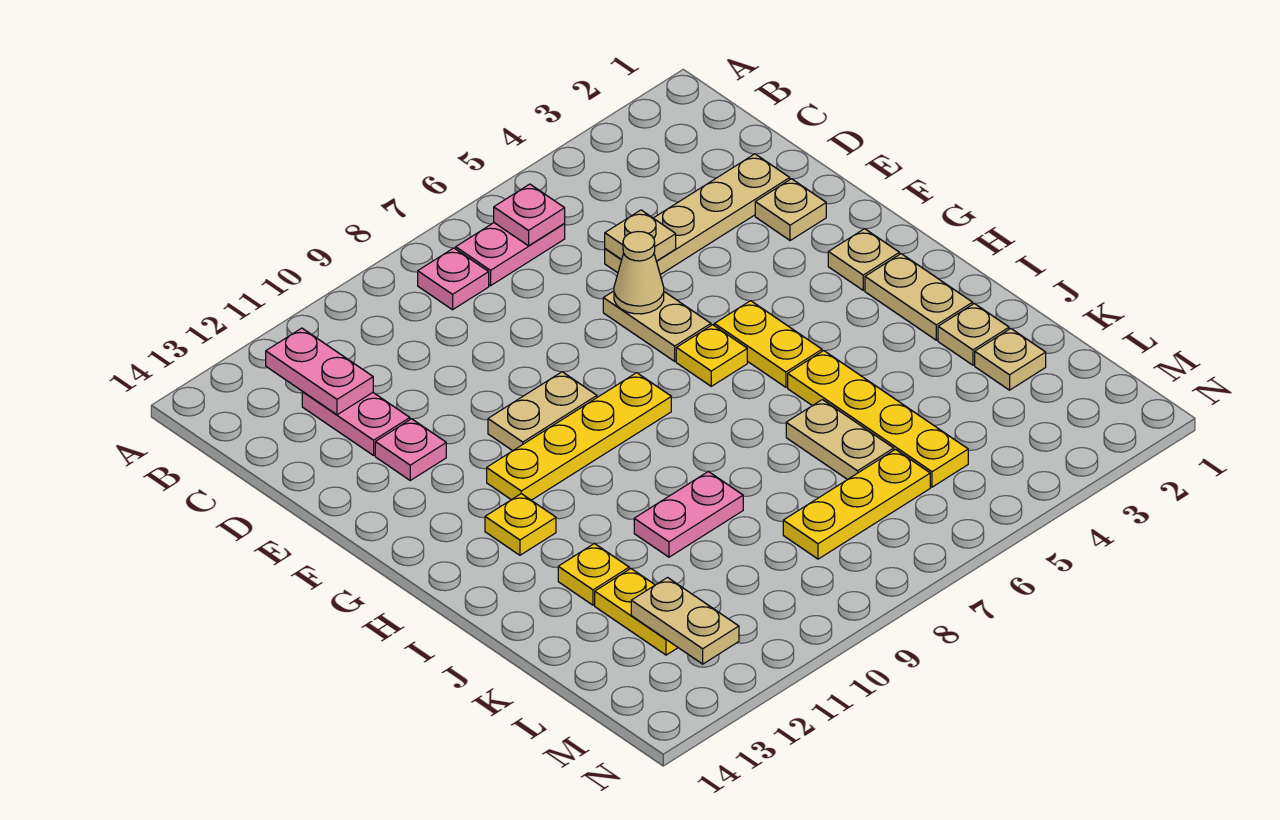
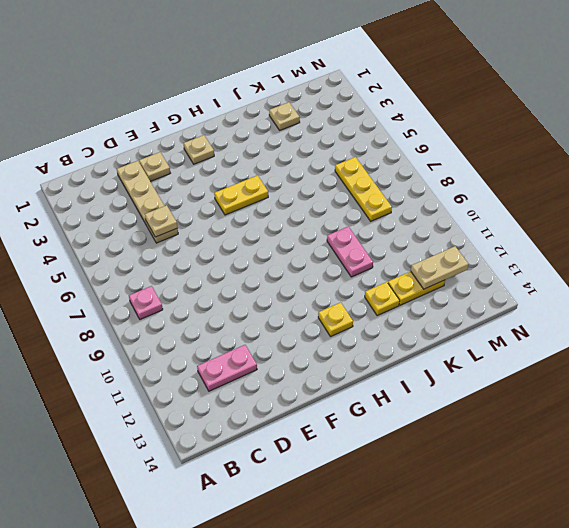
none -> pink 1x2 plate [456,223,565,286]
none -> tan 1x2 plate [603,291,711,361]
none -> pink 1x1 plate [375,419,446,480]

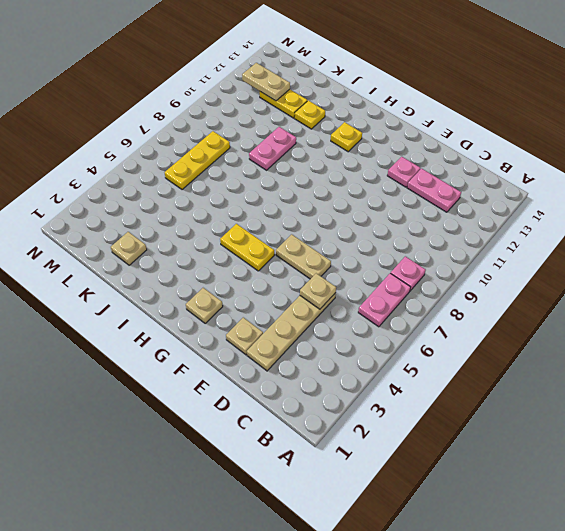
none -> tan 1x2 plate [488,372,597,451]
none -> yellow 1x1 plate [676,325,747,386]
none -> yellow 1x4 plate [487,373,671,500]

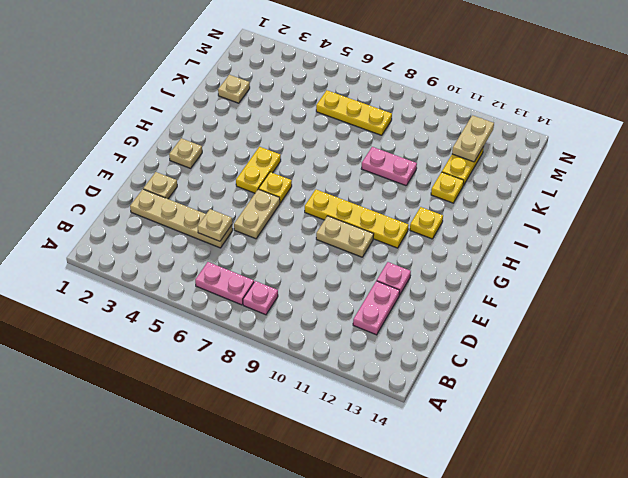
none -> tan 1x2 plate [865,254,973,340]
none -> yellow 1x4 plate [788,351,968,487]
none -> tan 1x1 plate [938,304,1009,365]

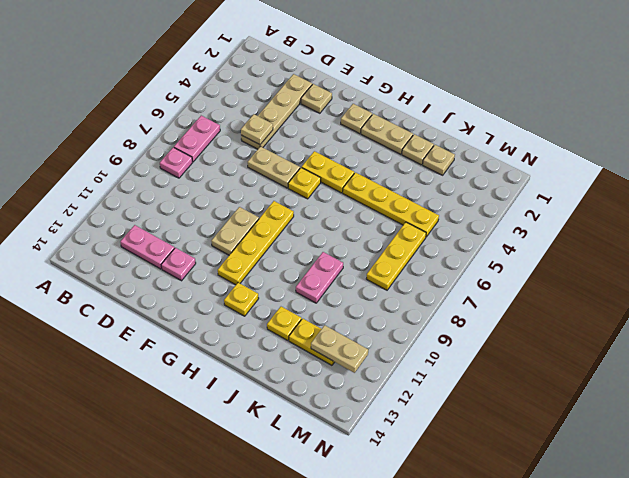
none -> tan 1x2 plate [786,400,894,480]
none -> pink 1x1 plate [494,184,565,246]
none -> pink 1x2 plate [266,328,373,415]

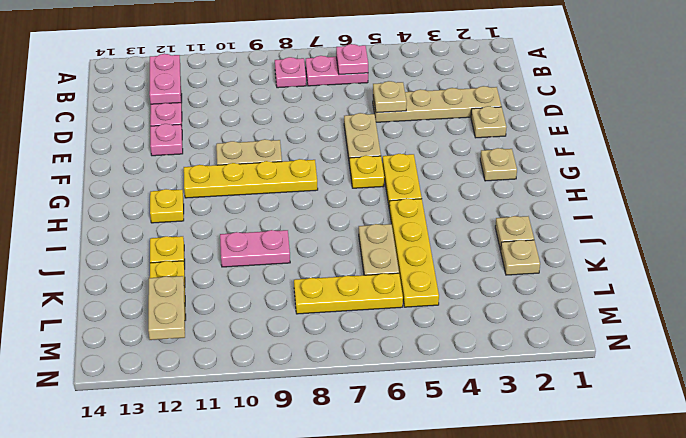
none -> tan 1x2 plate [865,254,973,340]
none -> tan 1x1 cone [614,232,664,314]

